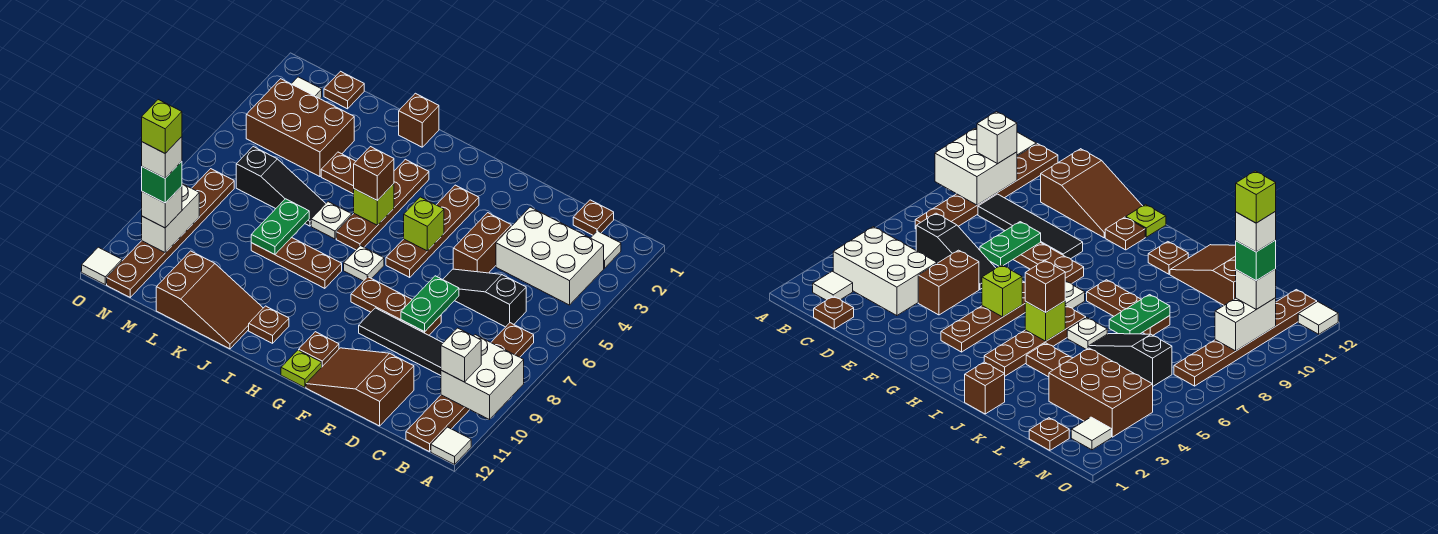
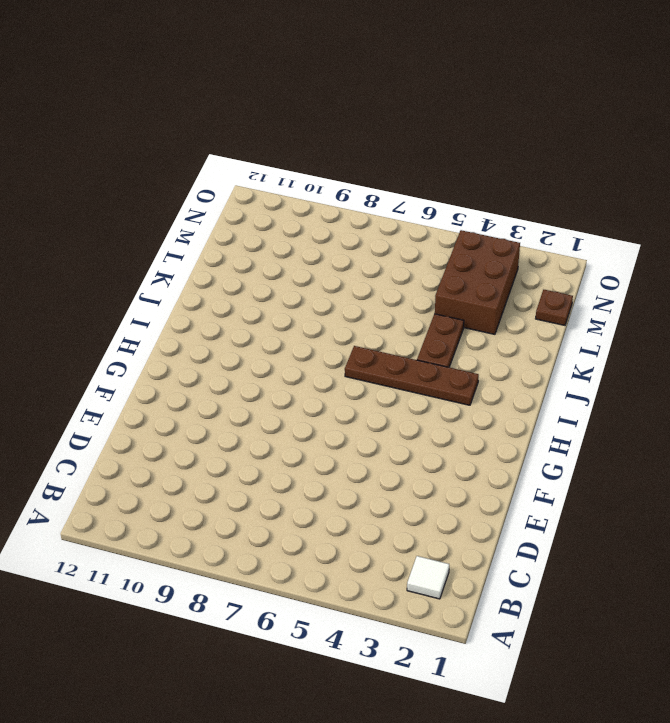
none -> white 1x1 tile [431,427,471,464]
none -> white 2x3 brick [496,207,604,305]
none -> brown 1x6 plate [406,323,534,452]
none -> brown 1x1 plate [573,200,614,235]

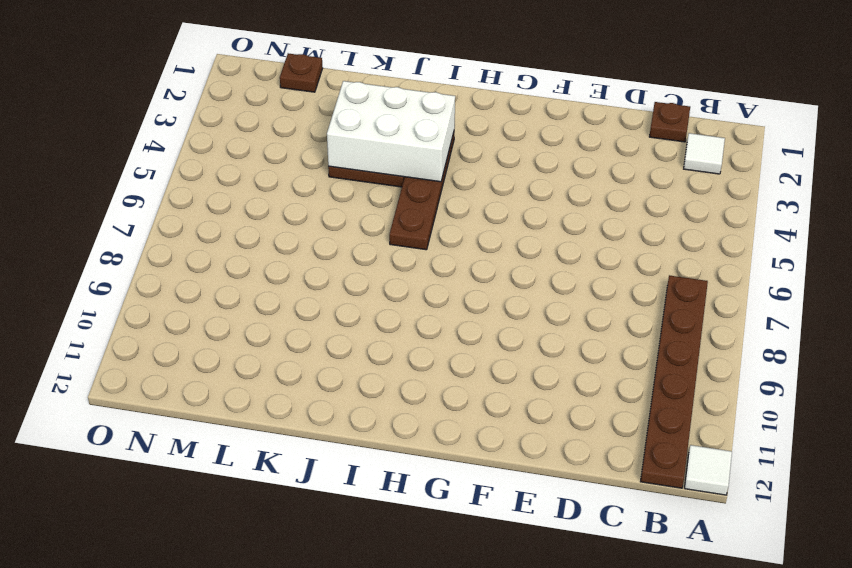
white 2x3 brick [327,81,455,182] -> white 2x3 brick moved to [496,207,604,305]
none -> black 1x3 slope [443,269,526,327]
none -> black 1x4 tile [359,308,443,375]
none -> brown 2x3 slope [306,348,414,426]
none -> brown 1x2 brick [453,213,511,273]

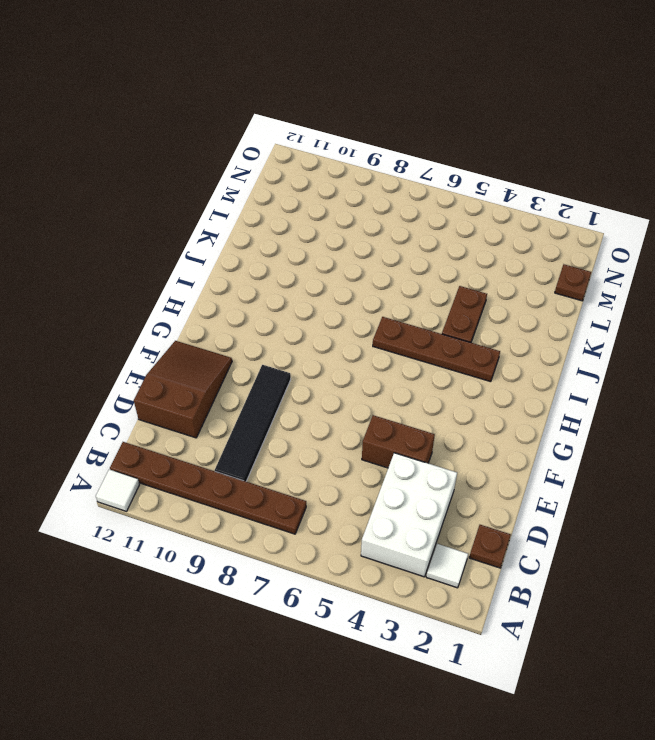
none -> black 1x3 slope [443,269,526,327]
none -> brown 1x3 plate [351,277,441,335]
none -> brown 1x4 plate [386,185,479,277]
none -> brown 1x1 plate [299,332,339,367]

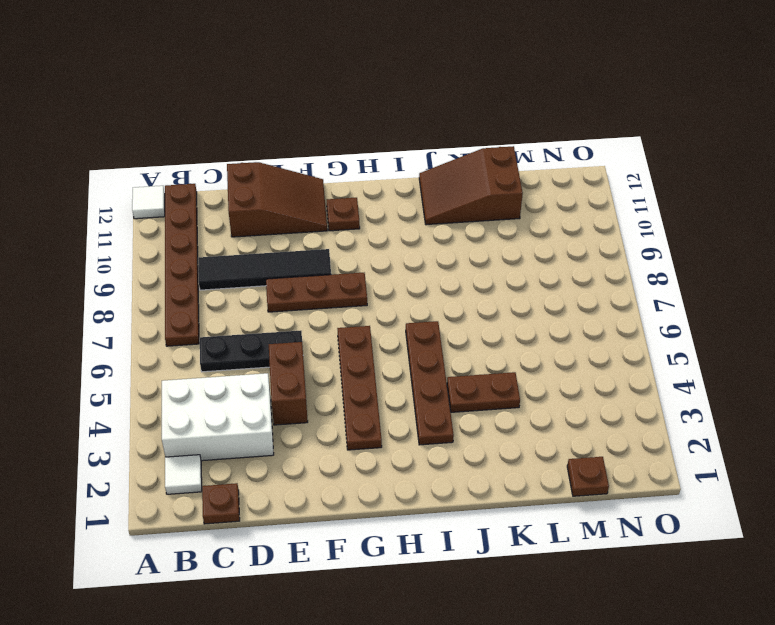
black 1x3 plate [200,331,302,372] -> black 1x3 slope [443,269,526,327]
none -> lime 1x1 plate [281,350,322,387]
none -> white 1x1 plate [344,246,384,281]
none -> brown 1x3 plate [251,237,342,288]
none -> brown 1x1 plate [249,306,289,343]

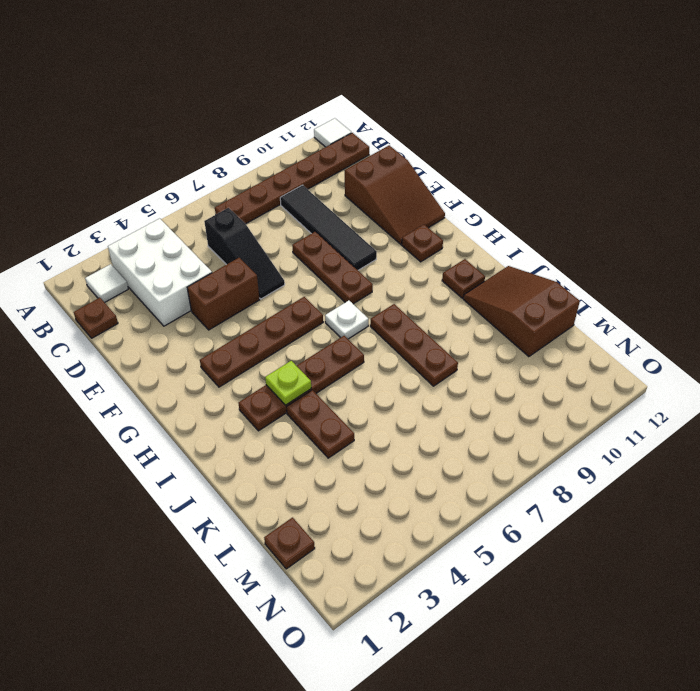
lime 1x1 plate [265,361,311,405] -> lime 1x1 plate moved to [281,350,322,387]
none -> brown 1x1 brick [399,93,439,147]
none -> white 1x1 plate [311,202,352,239]
none -> black 1x3 slope [236,147,326,226]
none -> brown 2x3 brick [246,79,354,177]

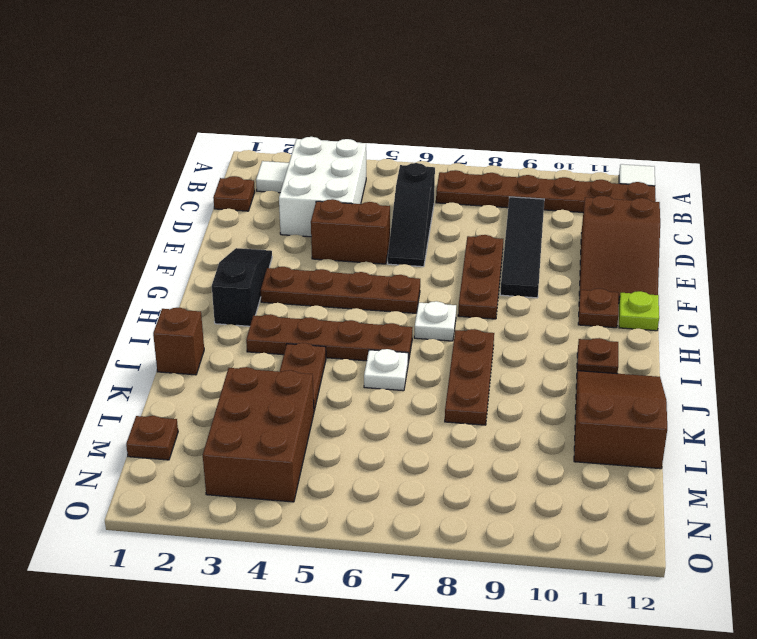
black 1x3 slope [212,248,272,326] -> black 1x3 slope moved to [236,147,326,226]
none -> white 1x1 tile [292,77,322,99]
none -> brown 1x6 plate [107,169,234,297]
none -> white 1x1 tile [82,247,122,284]
none -> white 2x2 brick [441,335,524,420]

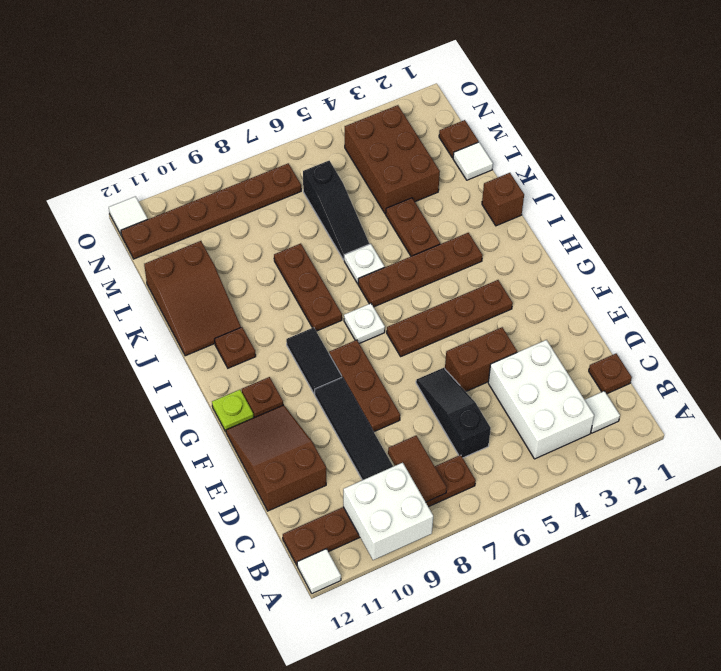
brown 1x2 tile [388,436,447,502] -> none
black 1x2 tile [286,327,342,394] -> none
white 1x1 tile [453,142,493,180] -> white 1x1 tile moved to [292,77,322,99]
none -> green 1x2 plate [401,276,459,332]
none -> lime 1x1 brick [404,197,444,251]
none -> lime 1x1 brick [354,184,394,225]
none -> green 1x2 plate [251,199,309,255]

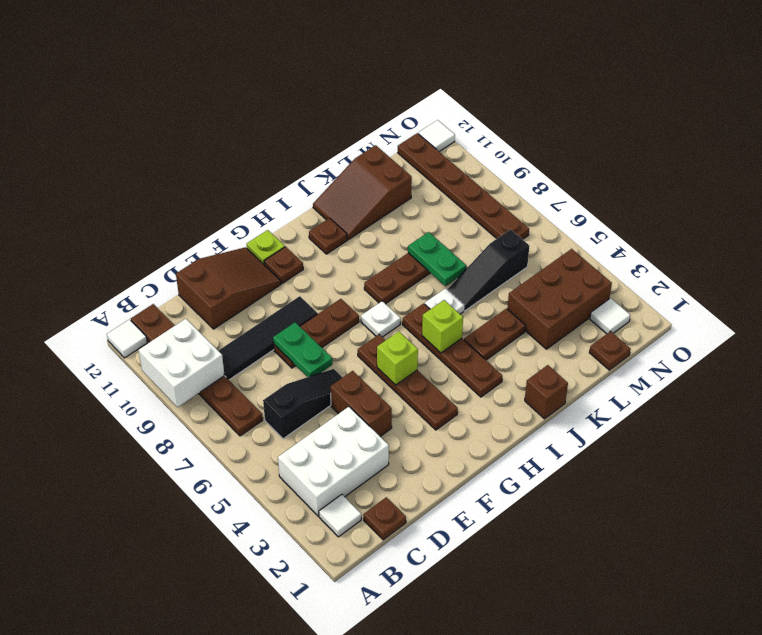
none -> white 1x2 brick [142,184,199,253]
none -> white 1x1 brick [441,328,481,382]
none -> brown 1x1 brick [354,147,394,201]
none -> white 1x1 brick [142,186,182,228]

